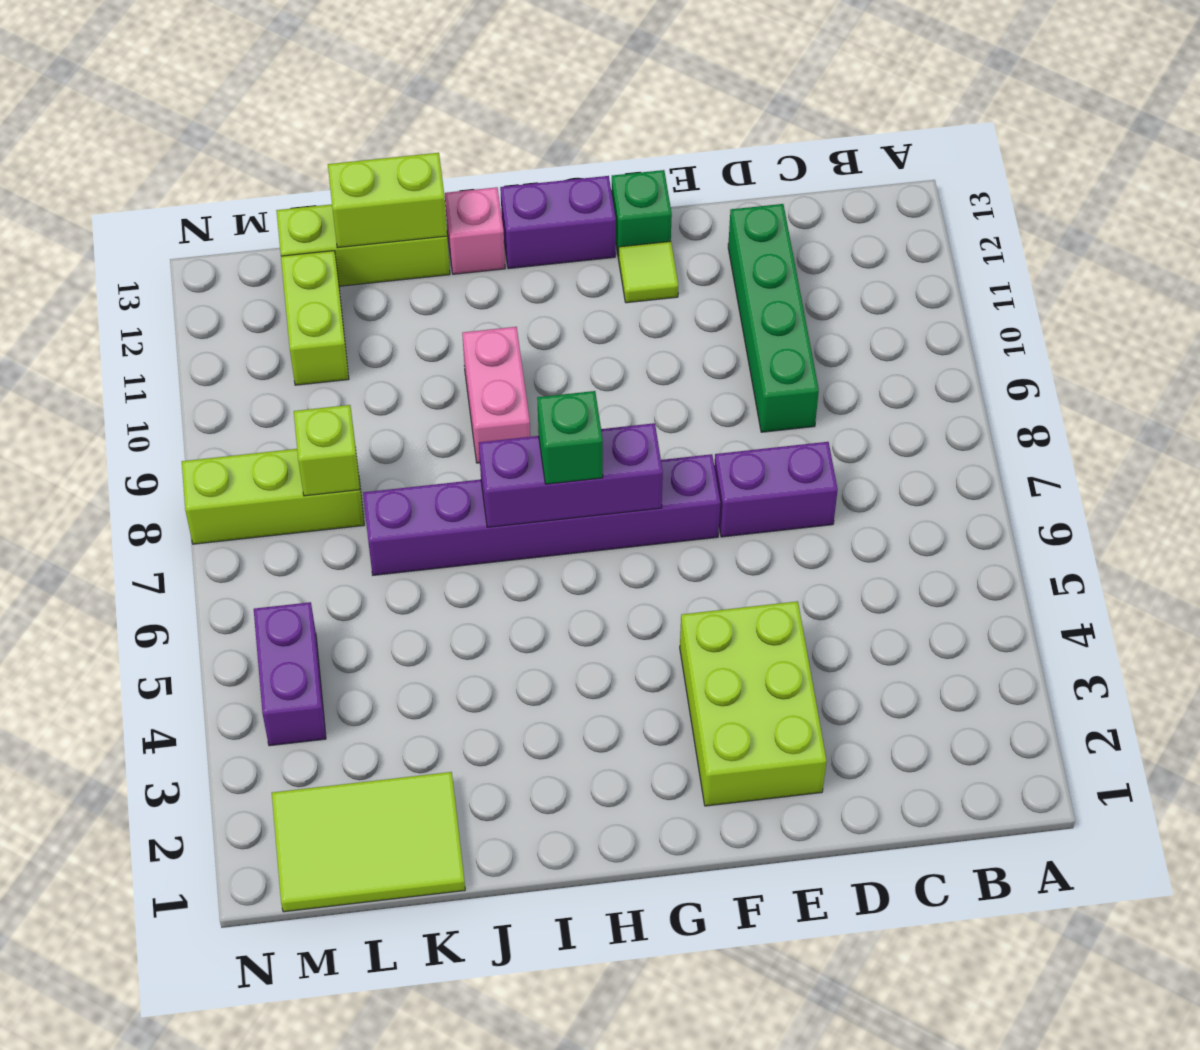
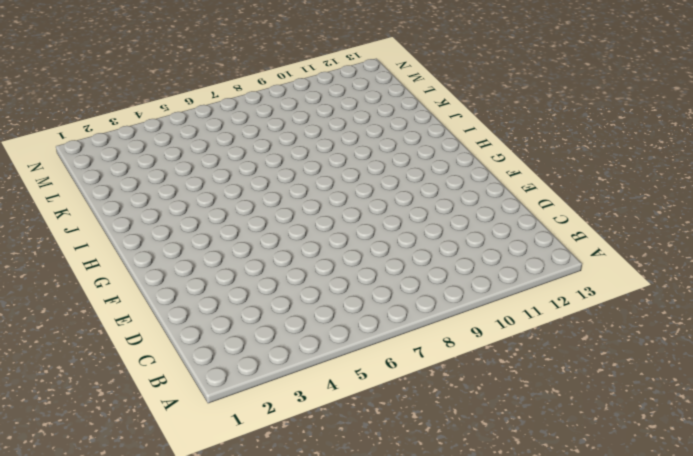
none -> purple 1x2 brick [714,442,838,537]
none -> green 1x4 brick [728,204,819,432]
none -> lime 2x3 brick [680,601,827,806]

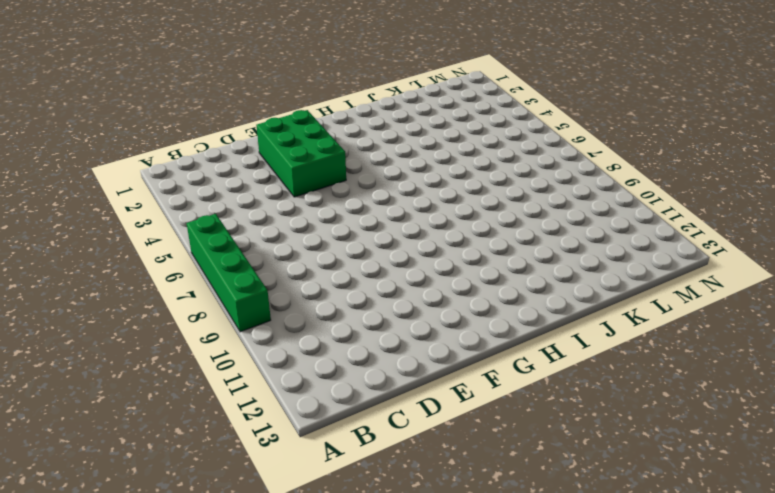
green 1x4 brick [187,214,271,332] -> green 1x4 brick moved to [728,204,819,432]
green 2x3 brick [256,110,346,197] -> lime 2x3 brick [680,601,827,806]
none -> purple 1x2 brick [714,442,838,537]
none -> purple 1x6 brick [363,454,720,575]
none -> lime 1x1 tile [618,241,678,303]

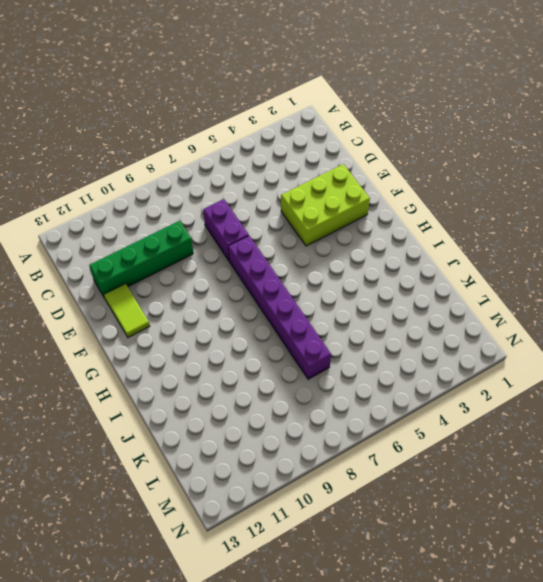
lime 1x2 tile [104,284,150,338] -> lime 1x1 tile [618,241,678,303]
none -> green 1x1 brick [611,170,672,255]
none -> purple 1x2 brick [500,176,616,269]
none -> pink 1x2 brick [462,327,530,463]

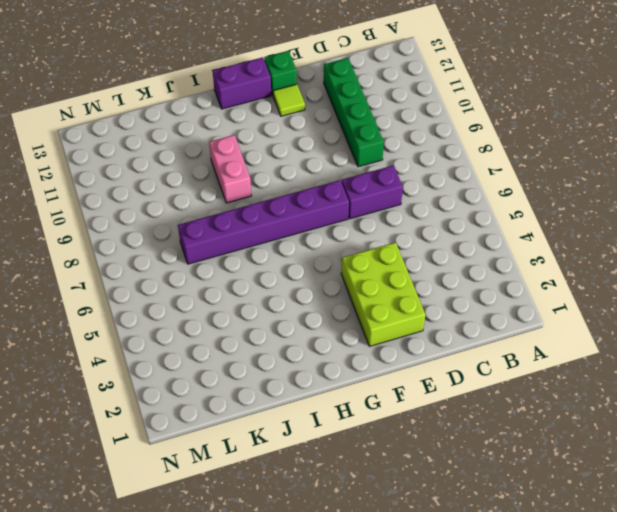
none -> pink 1x1 brick [445,187,505,274]
none -> lime 1x3 brick [276,204,450,286]
none -> lime 2x3 tile [272,772,465,912]

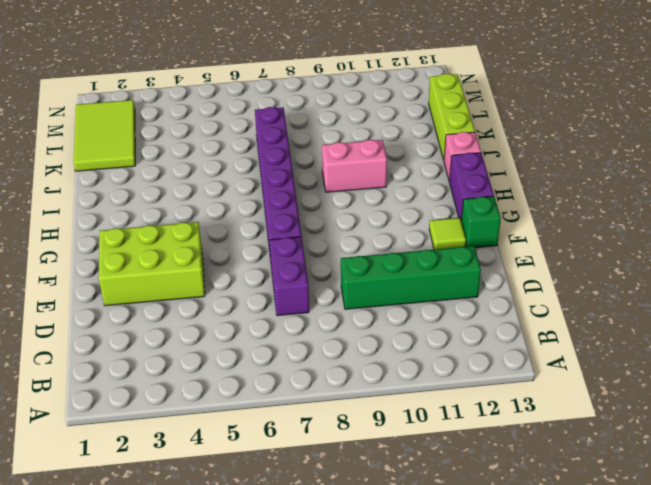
none -> lime 1x3 brick [182,449,364,544]
none -> lime 1x2 brick [281,251,349,385]
none -> purple 1x2 brick [254,602,326,746]

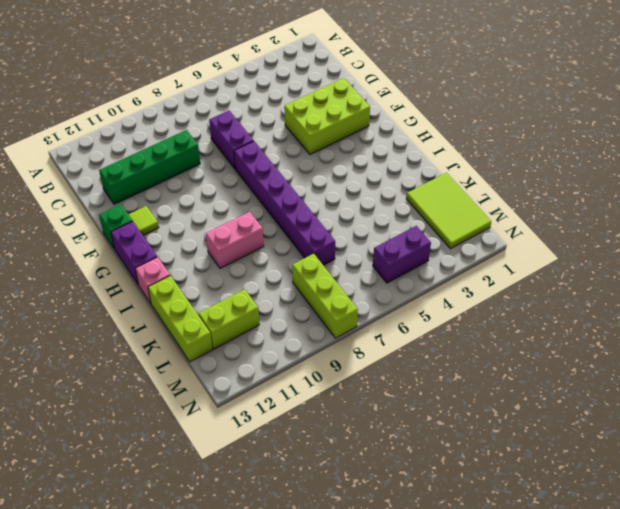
none -> purple 1x3 brick [479,423,663,527]
none -> lime 1x2 brick [328,153,447,248]
none -> lime 1x1 brick [294,405,360,496]

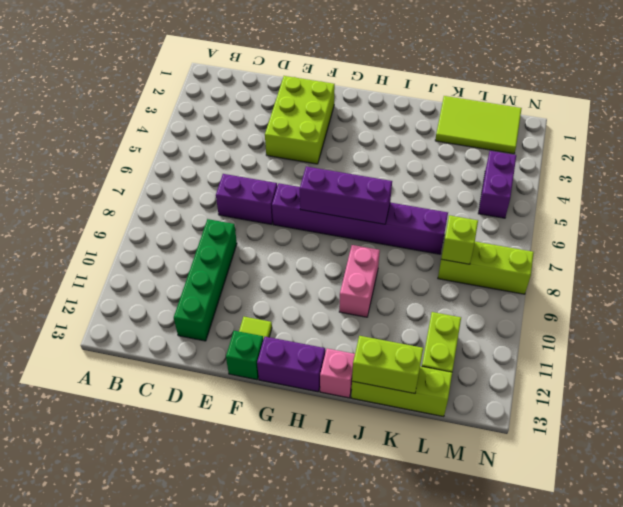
none -> green 1x1 brick [537,391,603,484]

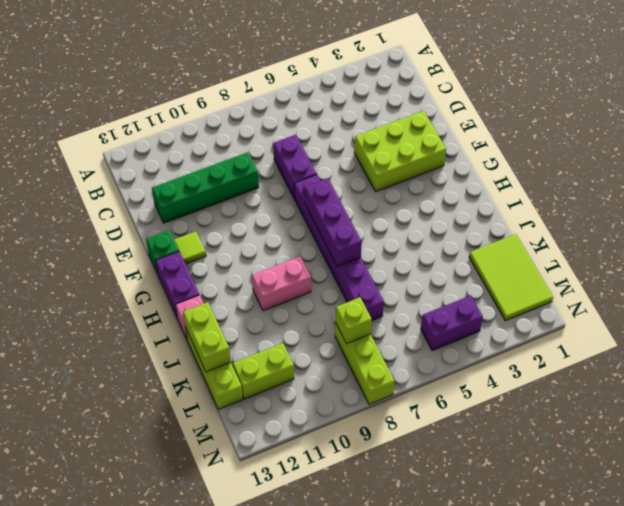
none -> green 1x1 brick [537,391,603,484]

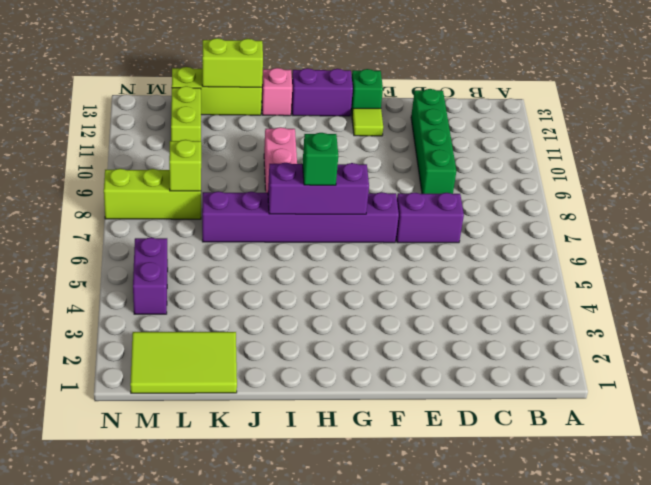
none -> lime 2x3 brick [680,601,827,806]

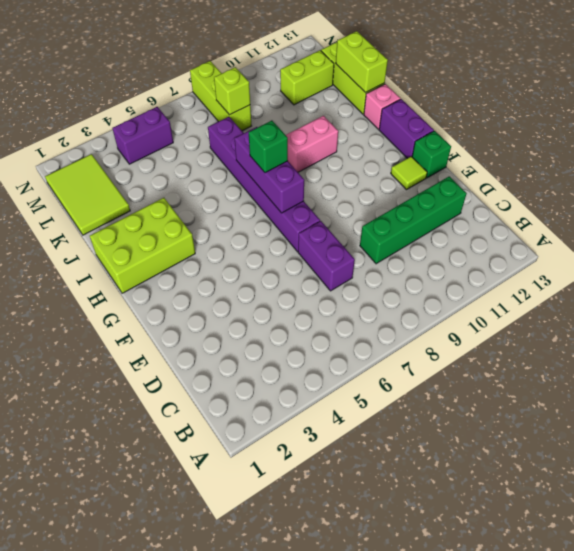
lime 2x3 brick [90,198,195,293] -> lime 2x3 brick moved to [680,601,827,806]

